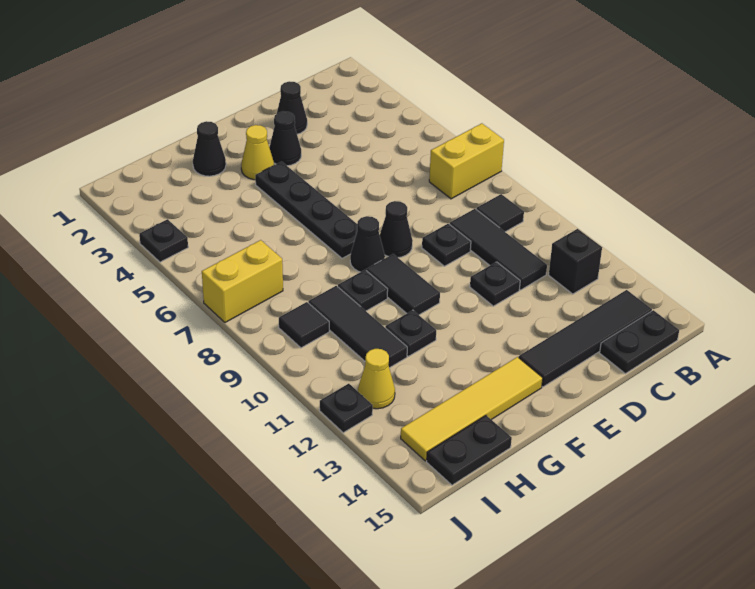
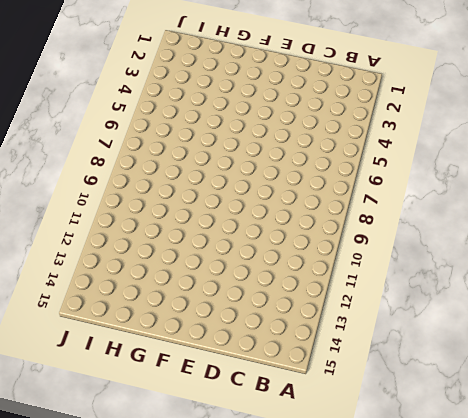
none -> yellow 1x2 brick [429,123,504,199]
none -> black 1x1 tile [476,194,524,232]
none -> black 1x1 brick [549,229,602,294]

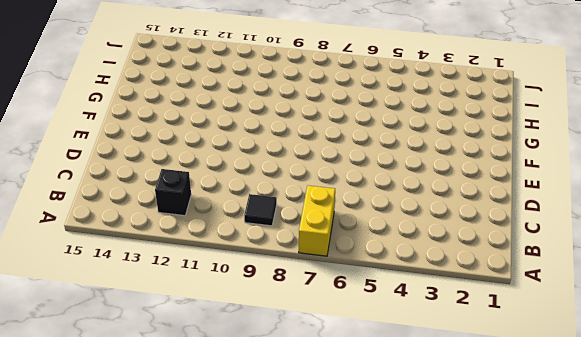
none -> black 1x4 tile [519,290,652,387]
none -> black 1x2 plate [600,310,679,374]
none -> black 1x3 tile [449,209,547,290]

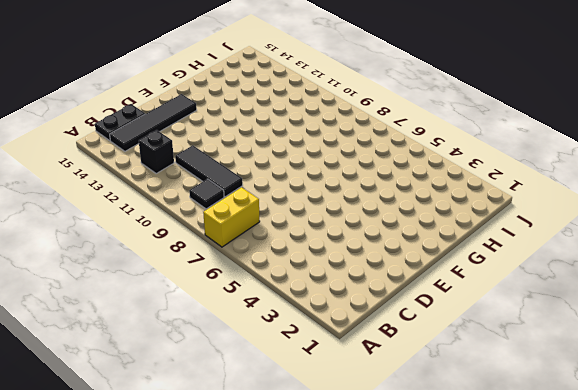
none -> black 1x1 cone [277,81,307,134]
none -> black 1x1 plate [422,224,471,266]
none -> black 1x1 plate [470,262,520,306]

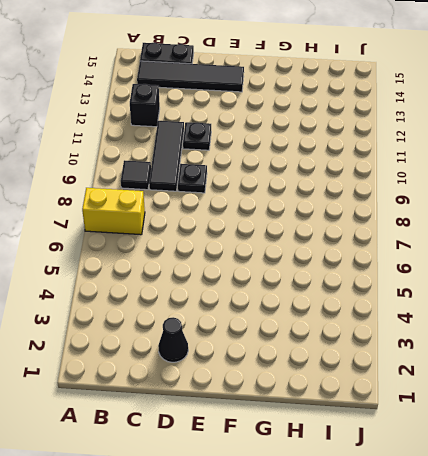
none -> black 1x1 cone [269,111,301,166]
none -> black 1x1 cone [380,201,413,257]
none -> yellow 1x1 cone [241,125,274,180]

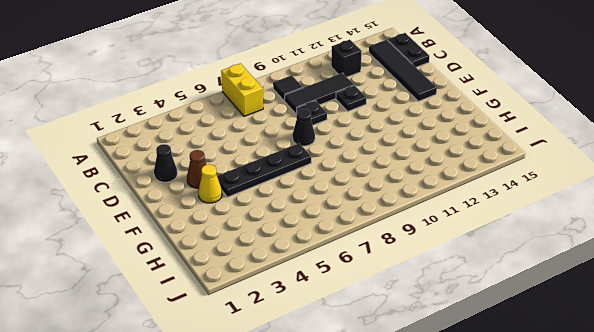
brown 1x1 cone [187,150,206,188] -> black 1x1 cone [269,111,301,166]
none -> black 1x1 cone [350,216,385,272]
none -> black 1x2 tile [366,254,440,315]
none -> yellow 1x4 tile [401,357,543,461]

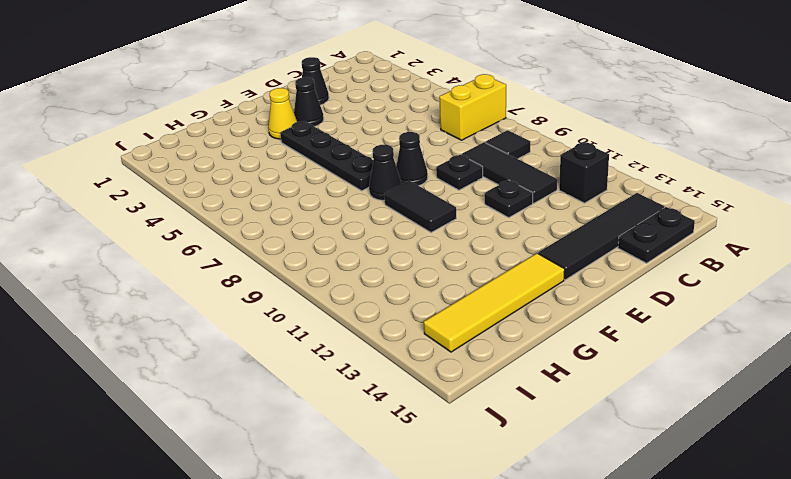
none -> black 1x1 cone [193,121,226,176]
none -> black 1x1 plate [338,270,388,311]
none -> black 1x1 plate [385,310,436,356]

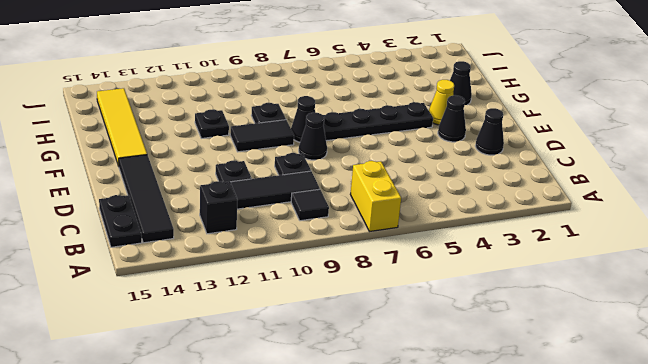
none -> black 1x3 tile [308,286,407,368]
none -> black 1x2 plate [427,415,512,485]
none -> yellow 1x2 brick [202,240,283,322]

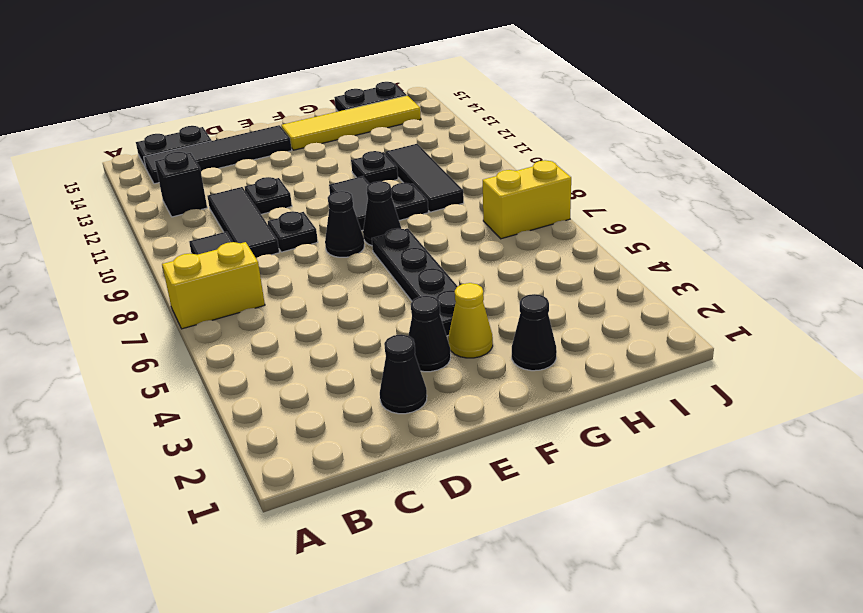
none -> black 1x1 tile [279,302,329,348]
none -> yellow 1x1 cone [358,349,395,409]
none -> black 1x1 plate [139,219,188,262]

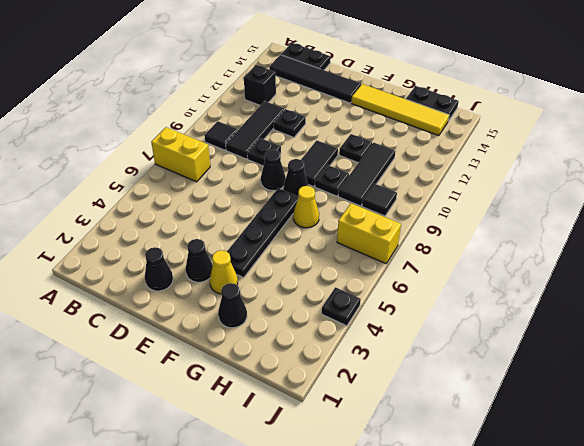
yellow 1x1 cone [293,186,319,228] -> yellow 1x1 cone moved to [358,349,395,409]
none -> black 1x1 plate [320,384,373,433]

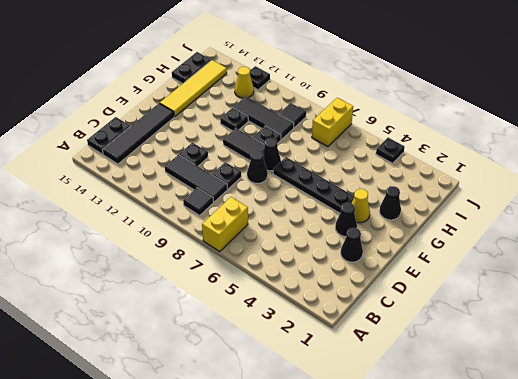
none -> black 1x1 brick [549,229,602,294]

